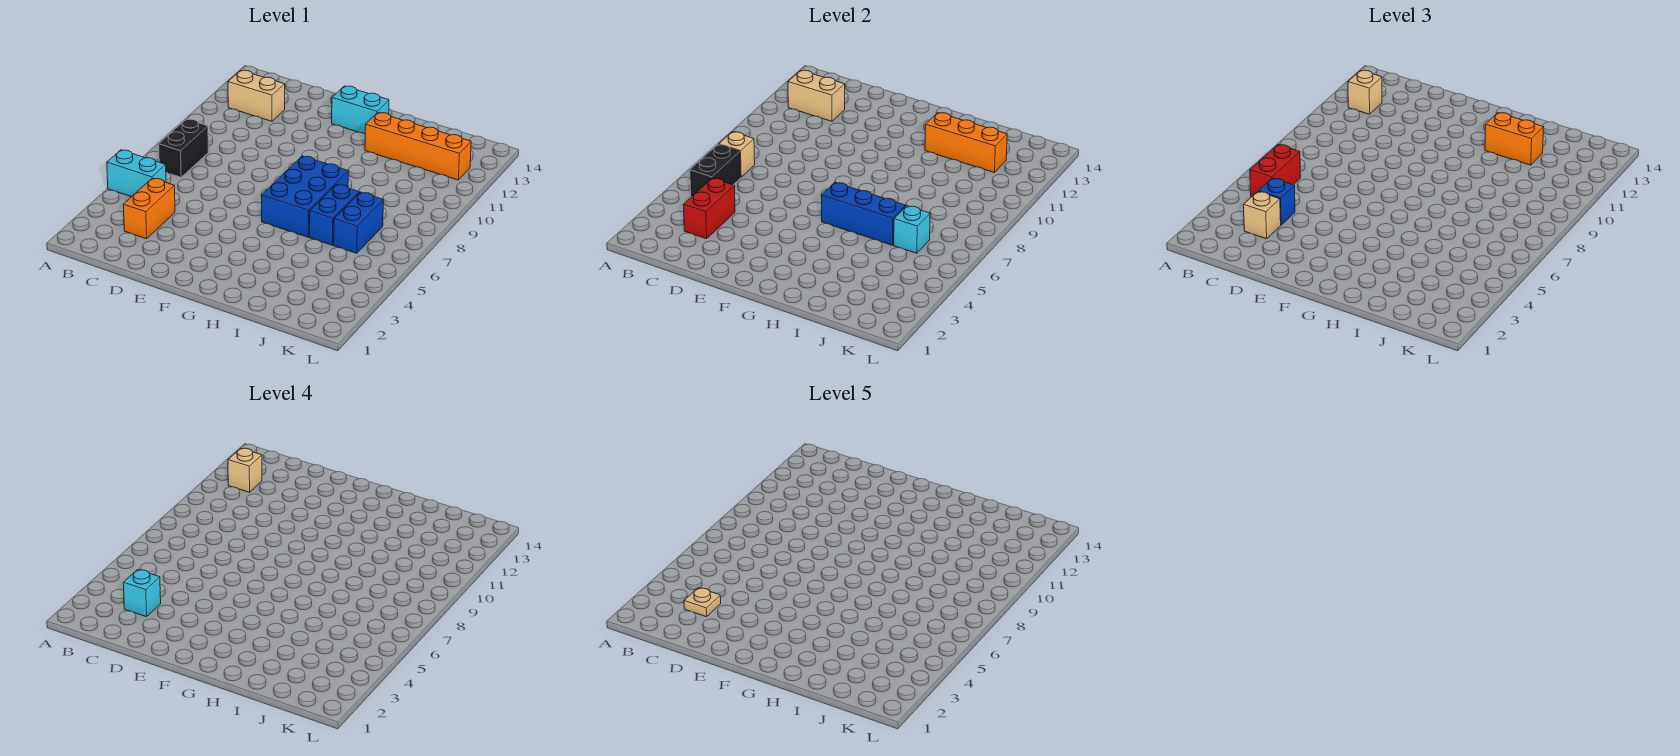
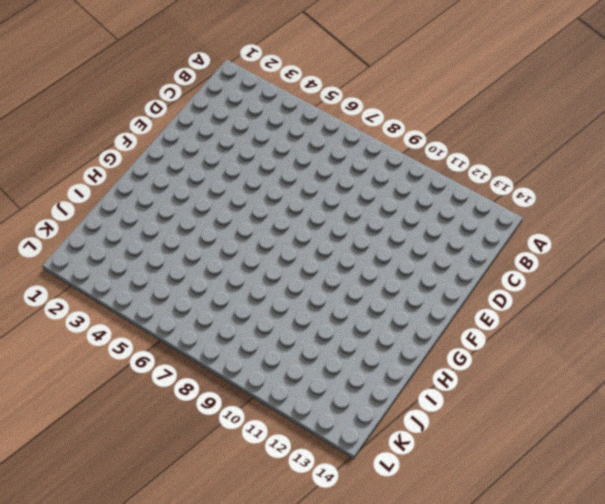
none -> cyan 1x2 brick [107,150,166,197]
none -> black 1x2 brick [159,119,208,177]
none -> tan 1x2 brick [228,70,285,121]

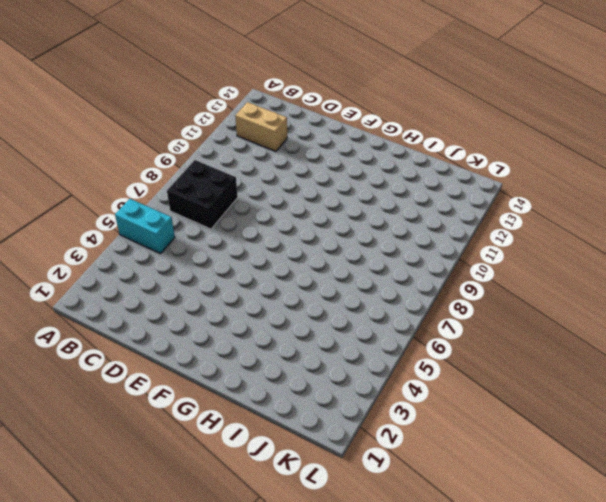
black 2x2 brick [167,160,238,229] -> black 1x2 brick [159,119,208,177]
none -> orange 1x2 brick [123,178,175,239]
none -> cyan 1x2 brick [332,86,389,134]
none -> blue 2x3 brick [262,156,348,237]

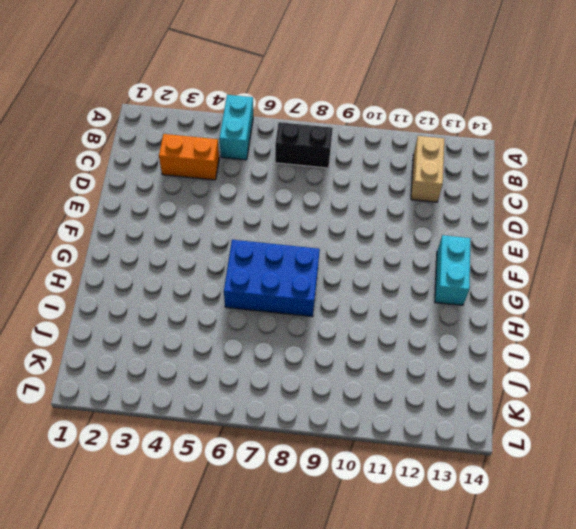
none -> orange 1x4 brick [365,113,471,180]
none -> blue 1x2 brick [309,184,359,245]
none -> blue 1x2 brick [334,192,383,253]

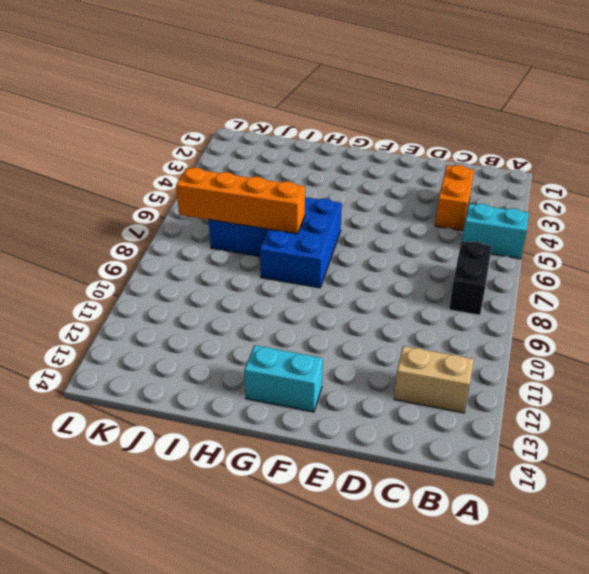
orange 1x4 brick [176,168,305,234] -> orange 1x4 brick moved to [365,113,471,180]
none -> black 1x2 brick [690,144,741,197]
none -> tan 1x1 brick [719,132,755,177]
none -> tan 1x2 brick [788,70,845,121]

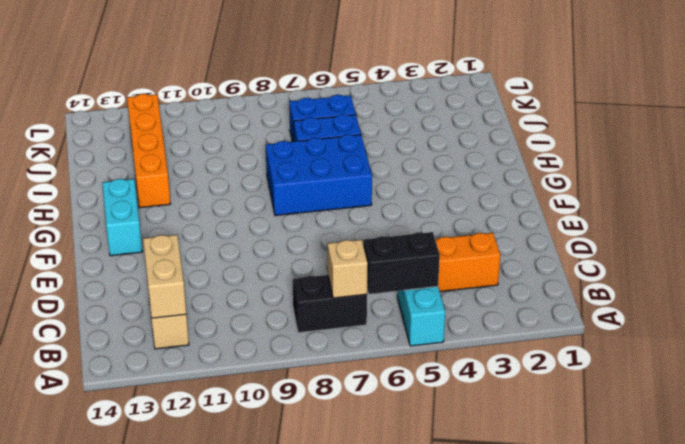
none -> red 1x2 brick [683,178,735,239]
none -> blue 1x3 brick [822,182,906,245]
none -> orange 1x3 brick [925,113,1007,173]

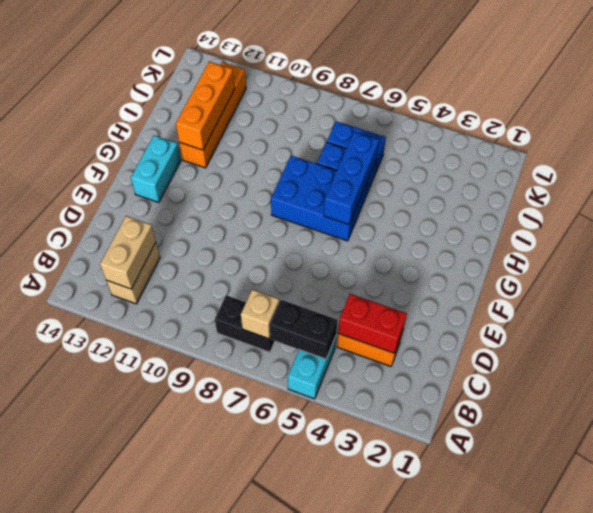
none -> cyan 1x1 brick [894,206,930,253]
none -> red 1x2 brick [1250,144,1301,197]
none -> tan 1x1 brick [1348,70,1382,114]

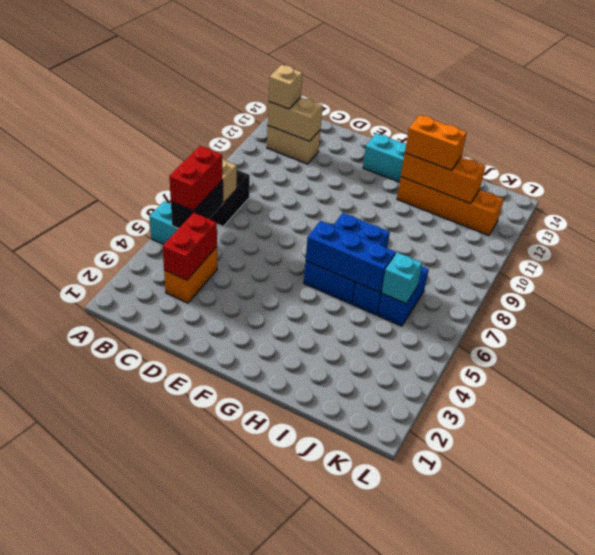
none -> tan 1x1 brick [1243,191,1281,239]
none -> blue 1x1 brick [1258,178,1295,225]
none -> tan 1x1 brick [228,448,262,492]

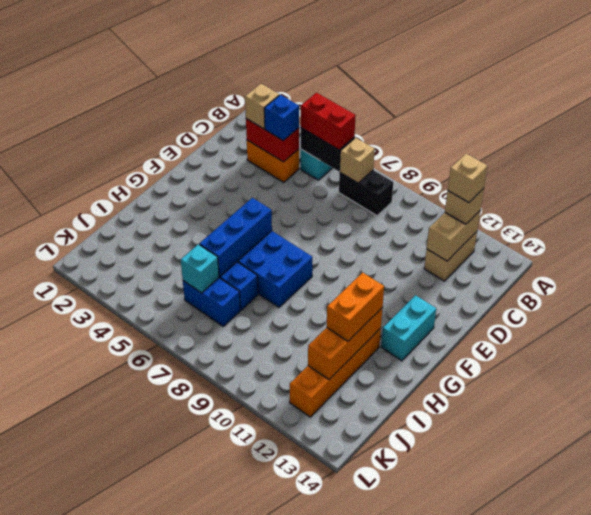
none -> cyan 1x1 brick [123,569,161,617]
none -> tan 1x1 plate [684,588,721,617]

